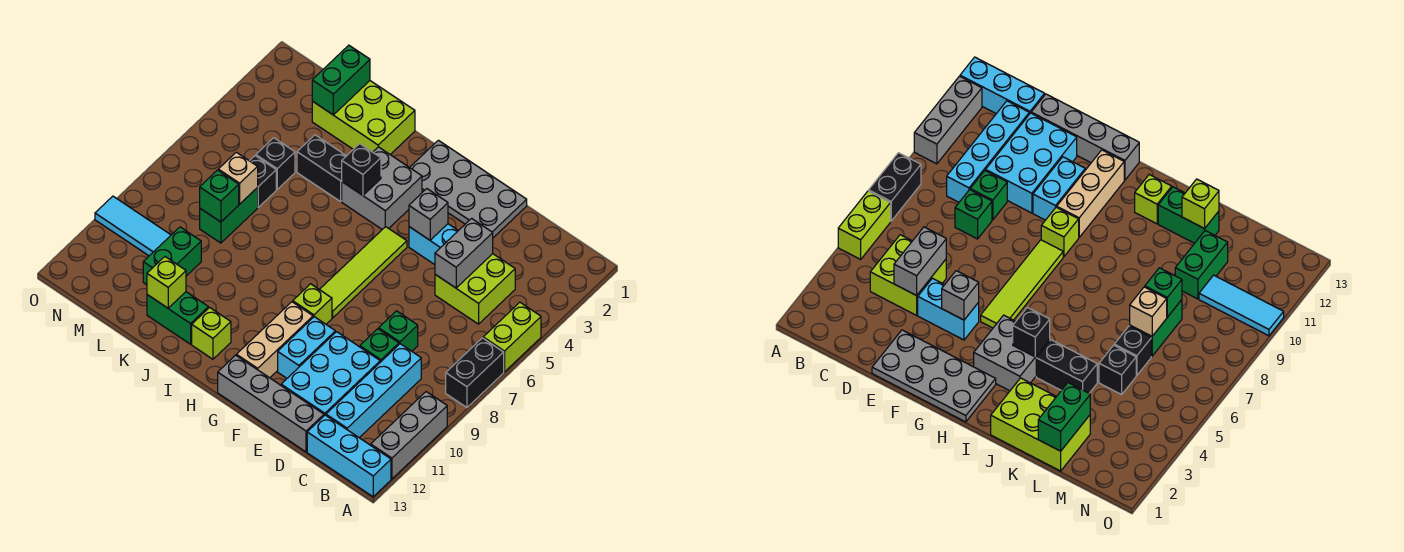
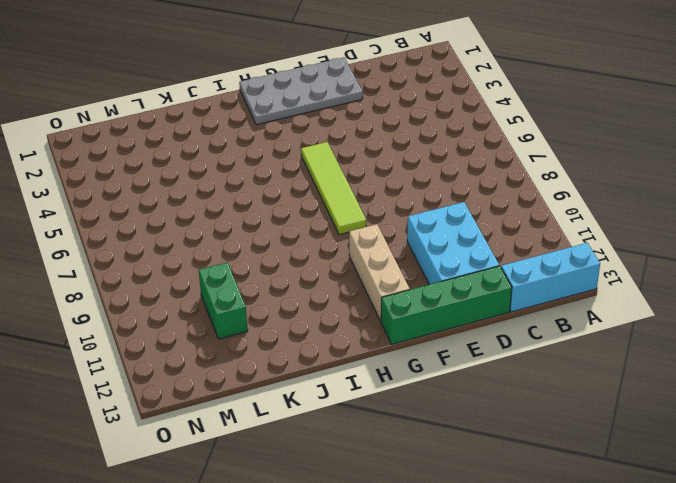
green 1x4 brick [381,266,512,344] -> grey 1x4 brick [218,355,324,452]
none -> lime 1x2 brick [483,302,541,372]
none -> black 1x2 brick [446,338,504,407]
none -> grey 1x3 brick [371,392,447,479]
none -> lime 2x2 brick [435,254,515,324]

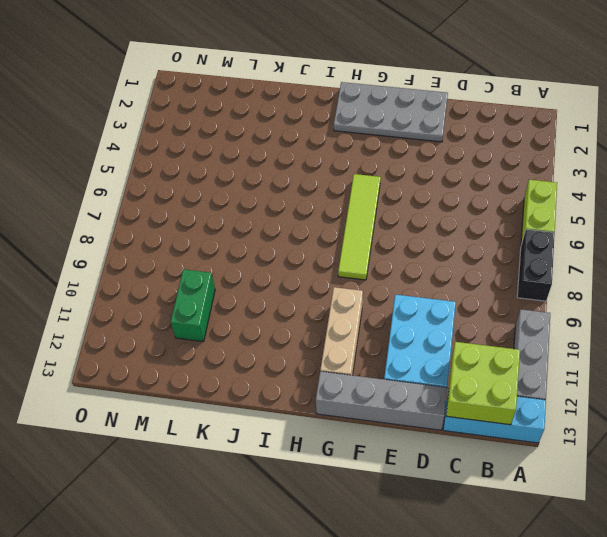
lime 2x2 brick [446,342,520,425] -> lime 2x2 brick moved to [435,254,515,324]
none -> cyan 1x4 brick [326,344,421,438]
none -> green 1x1 brick [379,311,418,351]
none -> green 1x1 brick [360,329,399,362]
none -> cyan 1x2 brick [409,224,458,265]

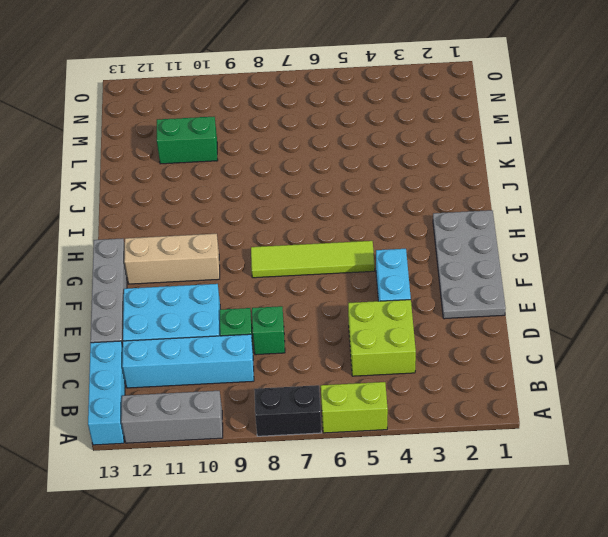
none -> cyan 1x2 brick [278,317,335,378]
none -> lime 1x1 brick [293,284,332,324]
none -> grey 2x2 brick [342,147,422,229]
none -> lime 1x1 brick [192,308,231,359]

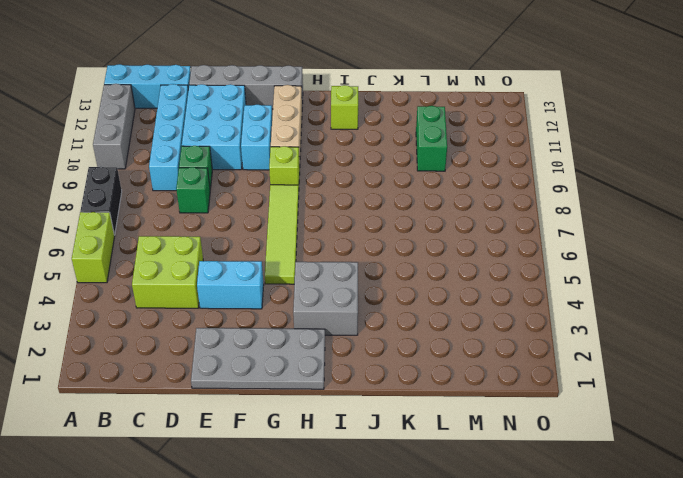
none -> lime 2x3 brick [312,81,415,154]
none -> black 1x2 brick [297,135,346,201]
none -> green 1x2 brick [147,292,208,344]
none -> black 1x1 brick [256,138,295,189]

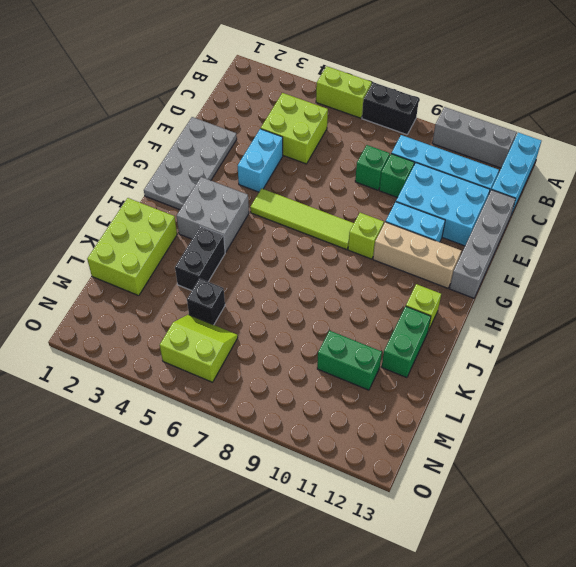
lime 2x2 slope [160,315,238,382] -> none
none -> black 1x1 brick [250,156,276,207]
none -> green 1x2 brick [200,188,258,243]
none -> cyan 1x3 tile [95,196,171,256]
none -> grey 1x2 brick [435,218,493,288]

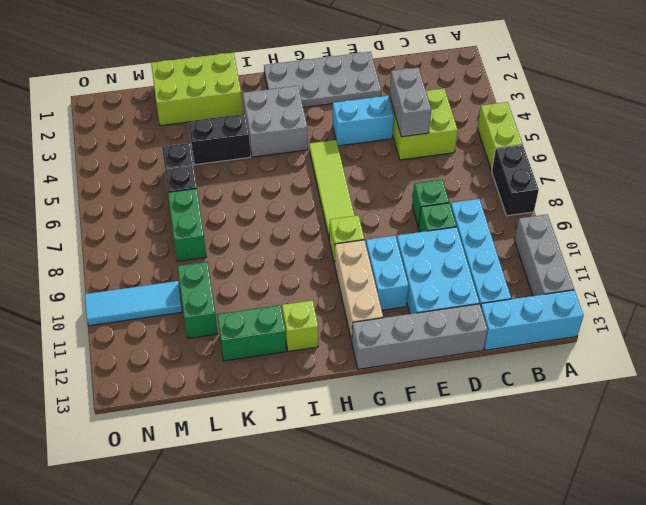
none -> grey 1x1 brick [409,189,448,240]
none -> black 1x1 brick [342,144,381,195]
none -> lime 1x1 brick [147,257,186,308]
none -> green 1x2 brick [312,45,370,115]

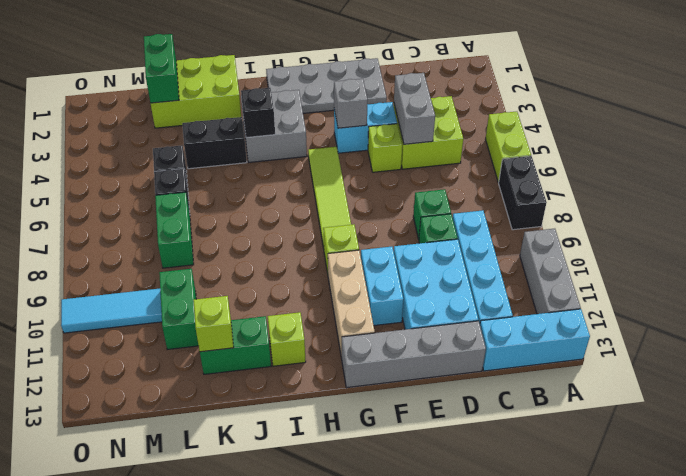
lime 1x1 brick [368,124,402,172] -> none
none -> tan 1x1 brick [218,152,258,204]
none -> green 1x1 brick [200,170,239,222]

